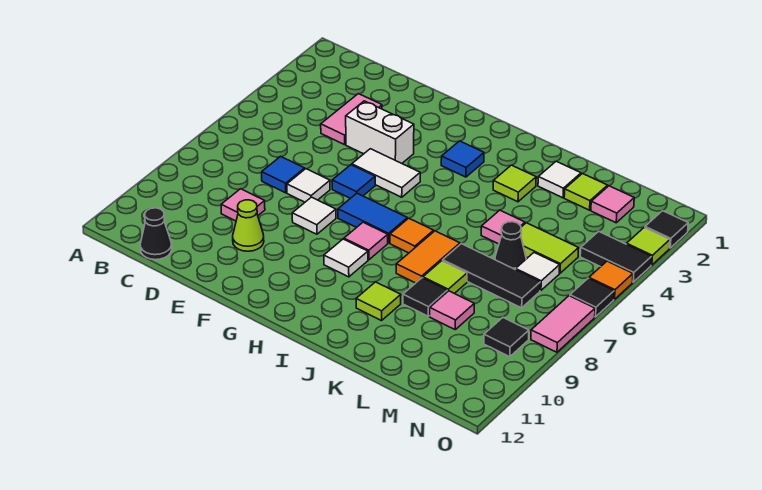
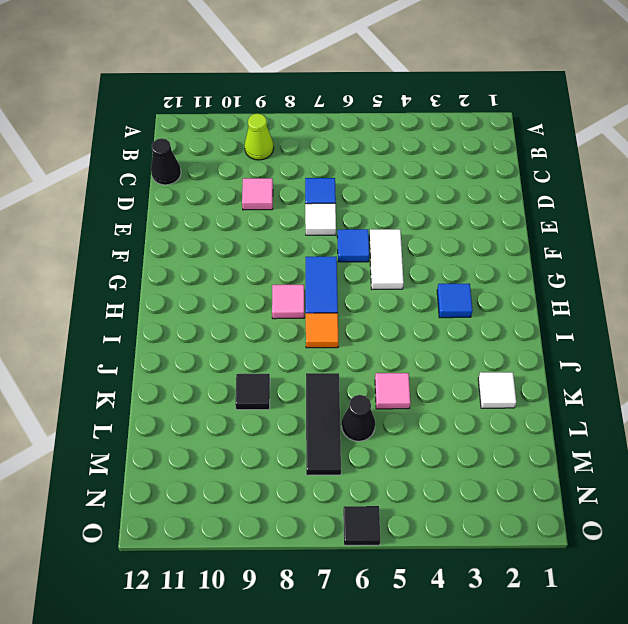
lime 1x1 cone [244,114,274,160] -> lime 1x1 cone moved to [233,200,264,251]
none -> pink 1x2 tile [321,94,382,145]
none -> white 1x2 brick [346,101,414,163]
none -> white 1x1 tile [292,197,336,234]
none -> white 1x1 tile [324,239,368,277]

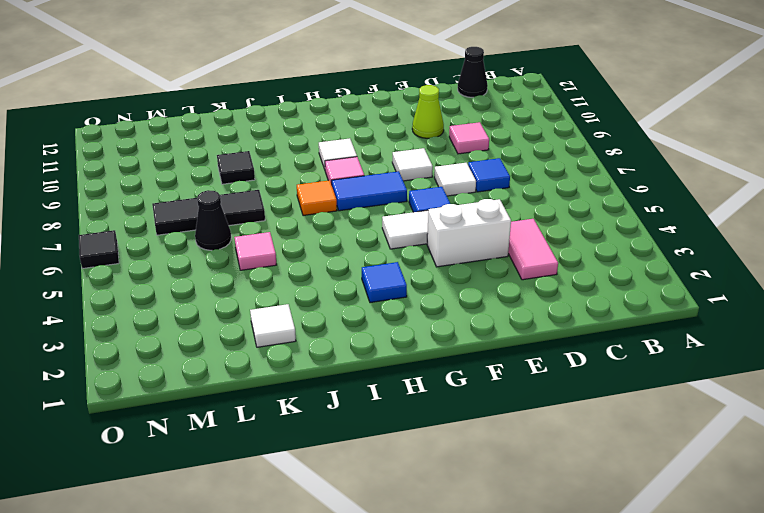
none -> lime 1x1 tile [493,165,536,202]
none -> orange 1x2 tile [396,231,460,283]
none -> lime 1x1 tile [356,282,401,321]
none -> lime 1x1 tile [423,261,467,294]

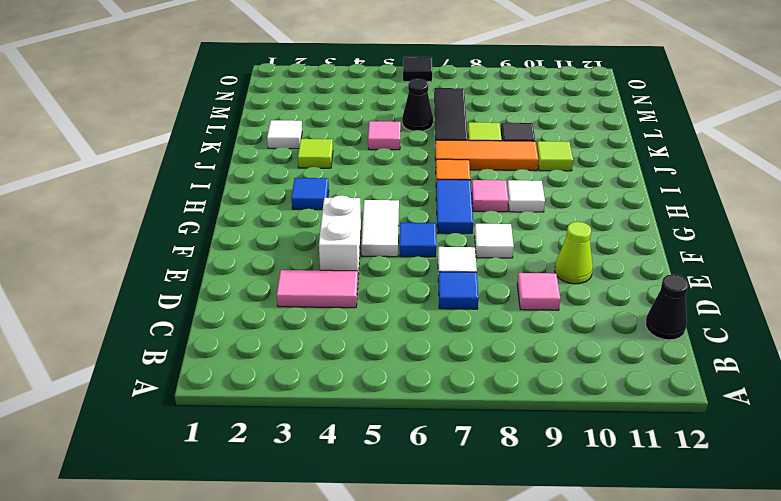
orange 1x3 tile [435,140,538,171] -> orange 1x2 tile [396,231,460,283]
none -> lime 1x1 tile [564,173,608,210]
none -> lime 1x2 tile [521,223,579,273]
none -> pink 1x1 tile [430,291,474,329]
none -> pink 1x1 tile [591,186,634,223]

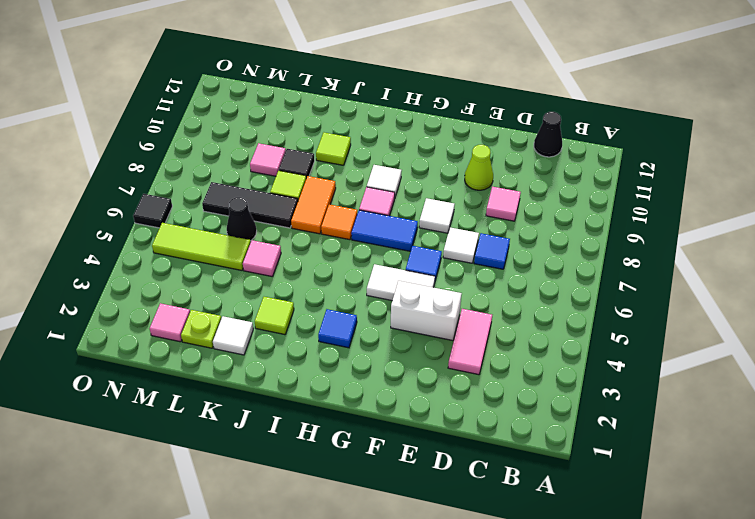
lime 1x1 plate [181,310,221,348] -> lime 1x1 tile [564,173,608,210]
lime 1x3 tile [152,223,251,270] -> lime 1x2 tile [521,223,579,273]
none -> white 1x1 tile [516,253,560,290]
none -> black 1x2 tile [580,231,652,282]
none -> black 1x1 tile [484,318,529,357]
none -> black 1x1 tile [645,211,688,248]

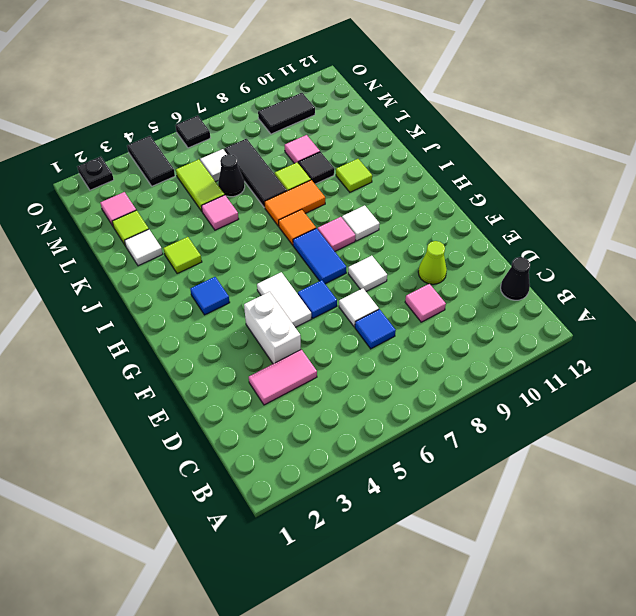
black 1x2 tile [258,93,315,134] -> black 1x1 tile [484,318,529,357]
black 1x1 plate [77,157,114,190] -> black 1x1 tile [645,211,688,248]
none -> lime 1x1 tile [627,227,670,265]
none -> orange 1x1 tile [589,261,633,299]
none -> pink 1x2 tile [531,296,595,352]

